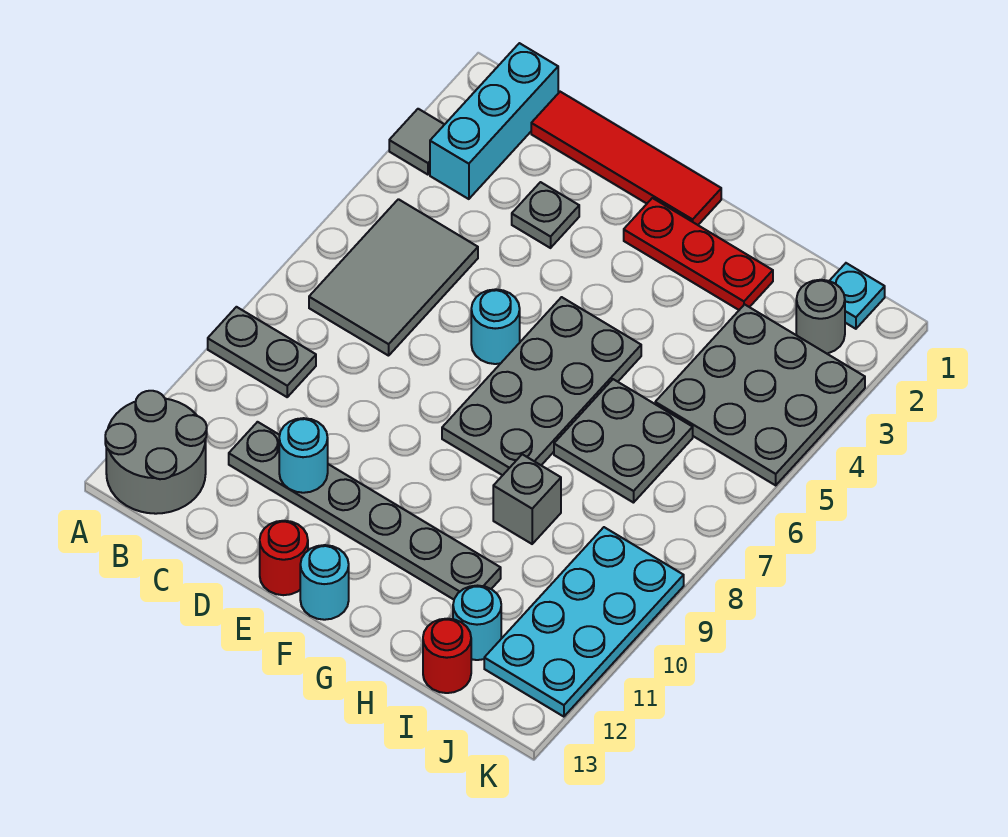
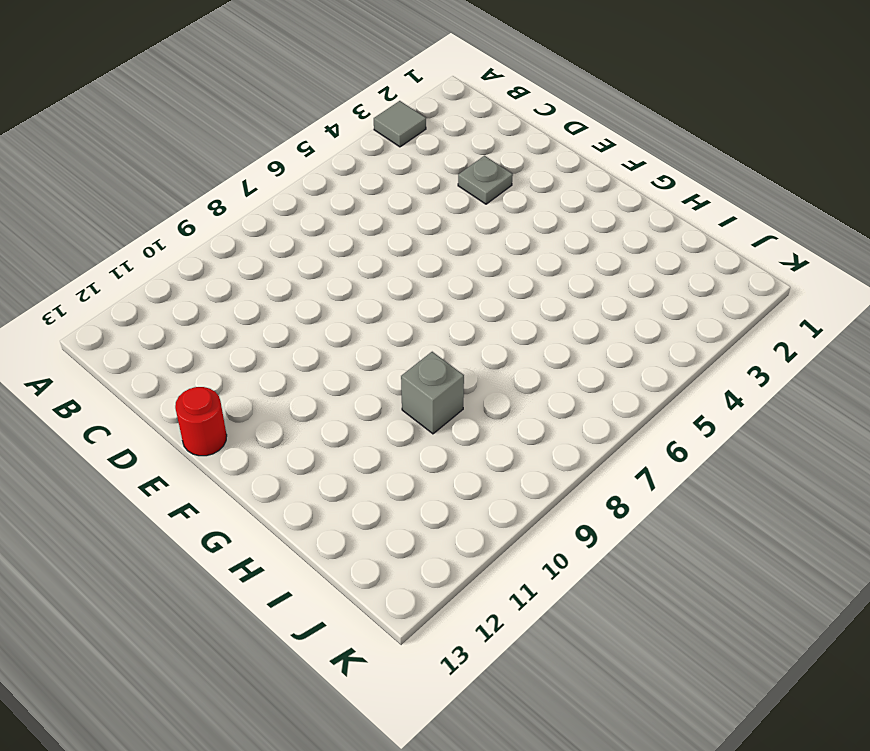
none -> grey 1x2 plate [208,307,316,397]
none -> grey 2x2 round brick [105,391,207,514]
none -> cyan 1x3 brick [430,43,558,199]

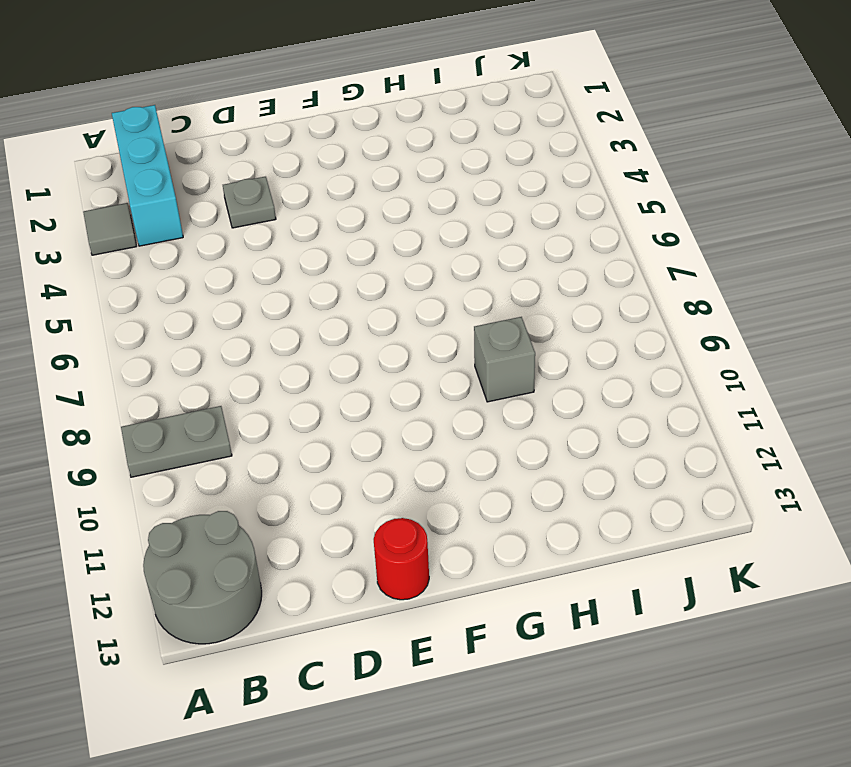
none -> grey 2x3 tile [309,199,478,356]
none -> red 1x4 tile [531,92,721,225]
none -> grey 1x6 plate [229,422,501,599]

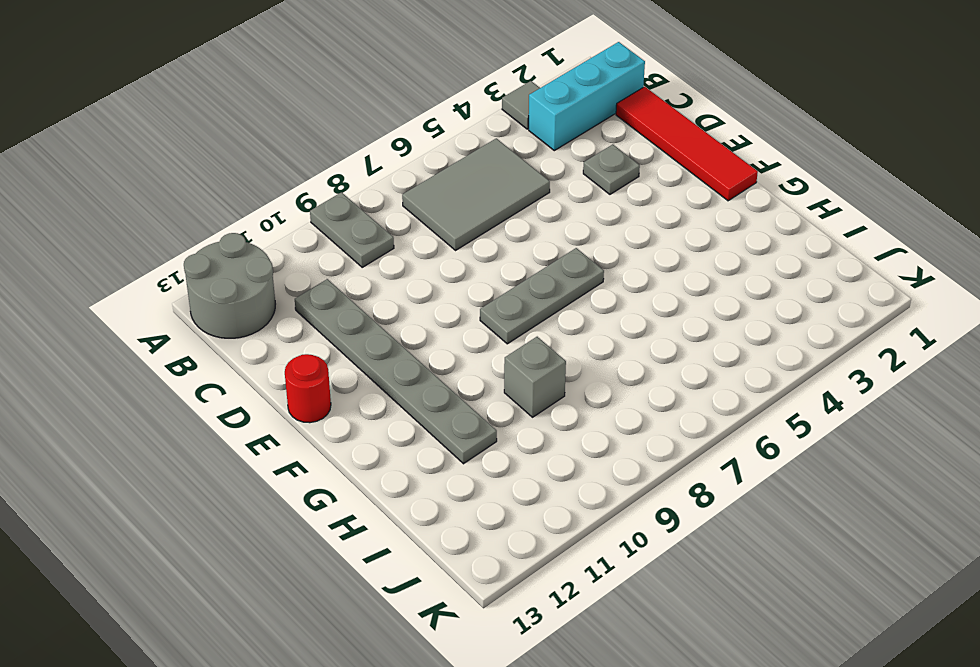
grey 1x3 plate [480,248,604,344] -> grey 2x4 plate [442,297,641,475]
none -> cyan 1x1 round brick [471,289,520,364]
none -> red 1x3 plate [624,198,773,310]
none -> cyan 1x1 round brick [300,545,349,620]

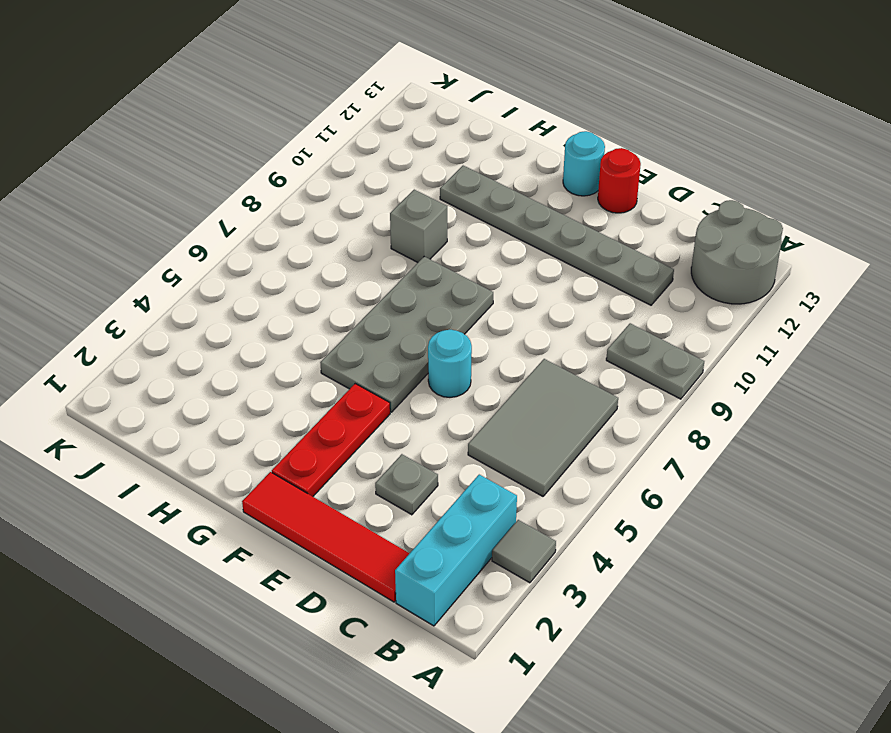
red 1x3 plate [272,384,390,496] -> red 1x3 plate turned to [624,198,773,310]
none -> grey 2x2 plate [554,379,693,503]
none -> grey 3x3 plate [655,304,865,485]
none -> cyan 1x1 round brick [453,586,501,660]

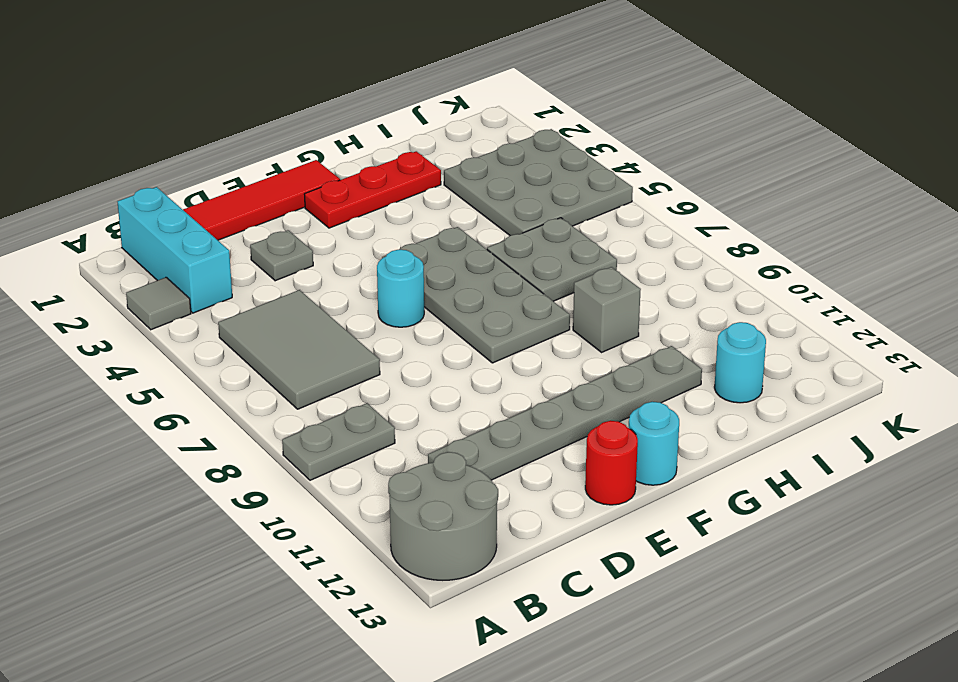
none -> red 1x1 round brick [423,619,471,693]
none -> cyan 1x1 plate [830,263,885,329]
none -> grey 1x1 round brick [796,280,845,353]

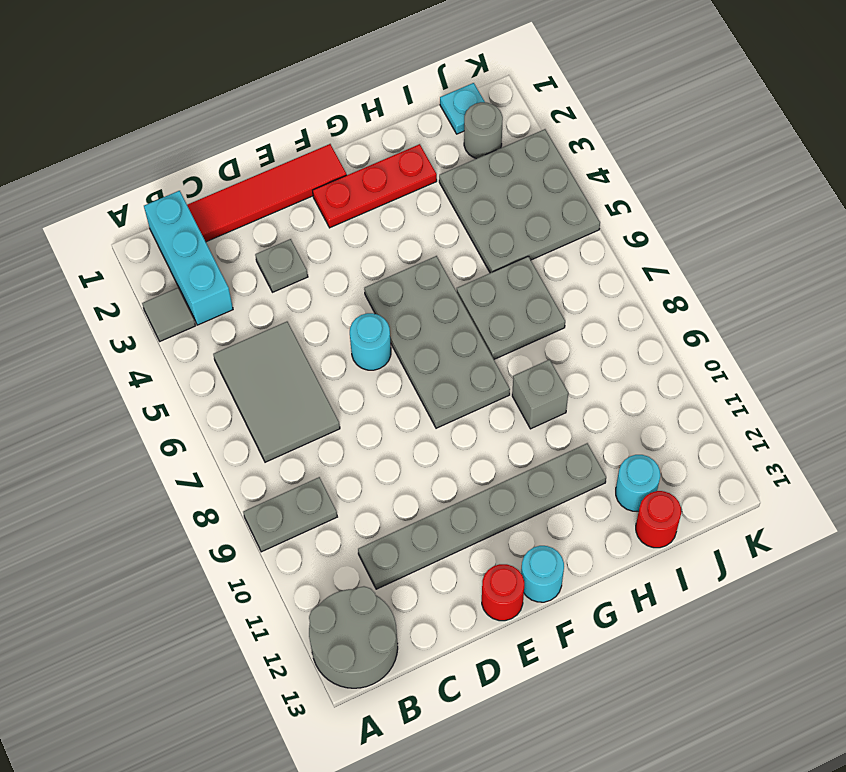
none -> cyan 2x4 plate [484,527,684,717]
none -> cyan 1x1 round brick [279,418,328,493]

